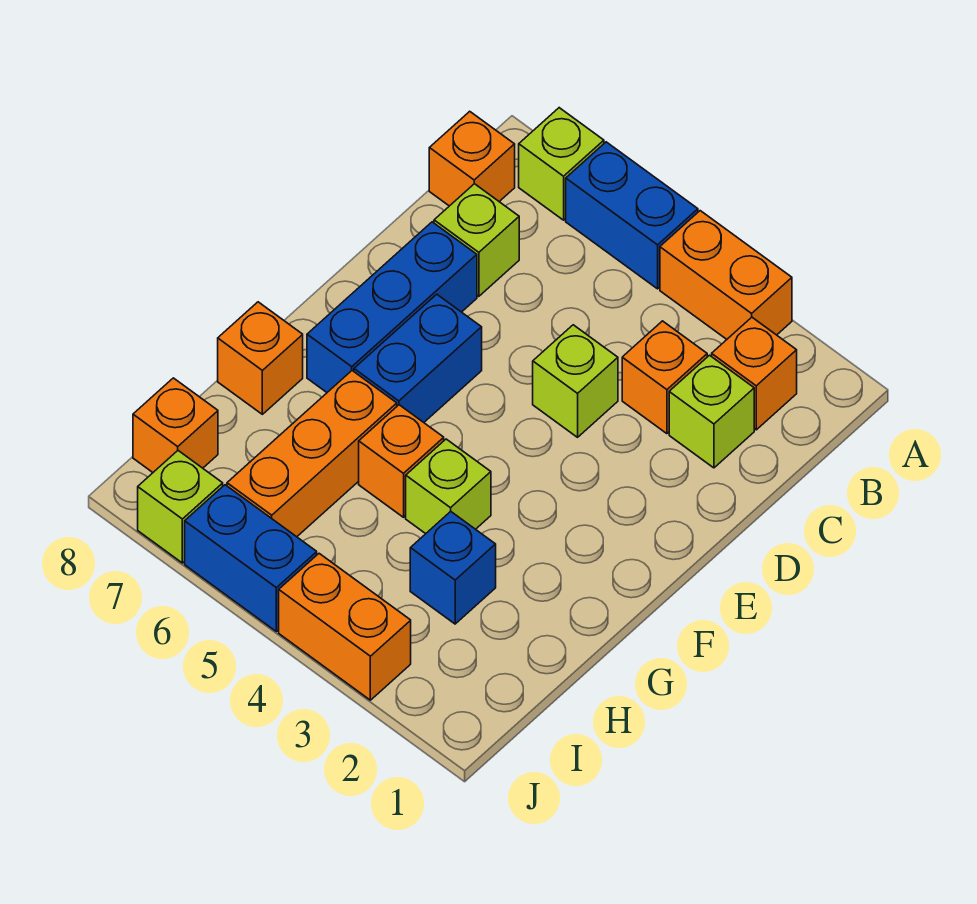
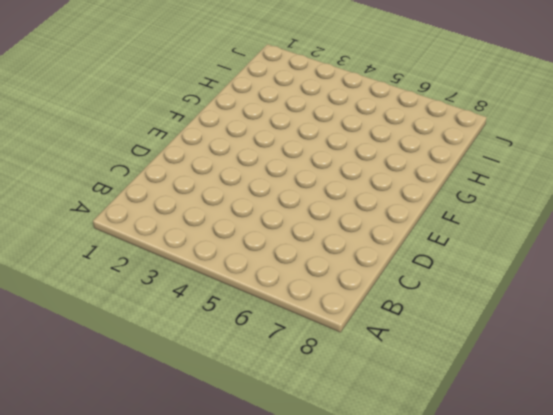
none -> orange 1x2 brick [660,211,792,339]
none -> blue 1x2 brick [566,142,698,289]
none -> lime 1x1 brick [519,108,604,220]

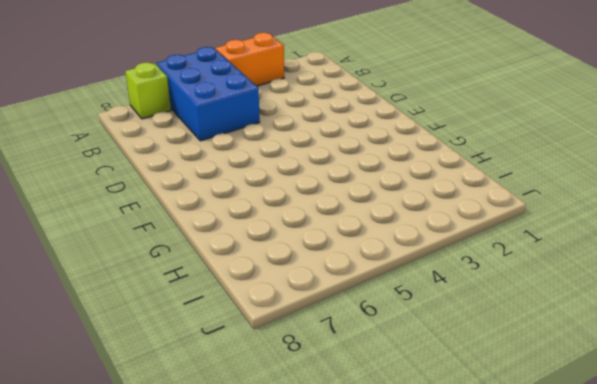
blue 2x3 brick [156,47,260,141] -> blue 1x2 brick [566,142,698,289]
none -> orange 1x1 brick [712,317,797,430]
none -> orange 1x1 brick [429,111,515,206]
none -> lime 1x1 brick [669,355,754,468]

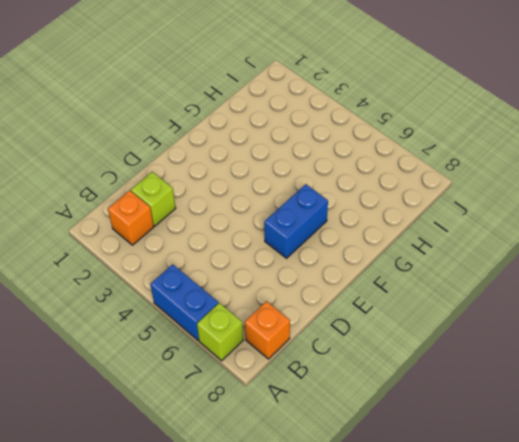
none -> orange 1x2 brick [660,211,792,339]
none -> orange 1x1 brick [622,321,707,434]
none -> lime 1x1 brick [434,184,519,296]

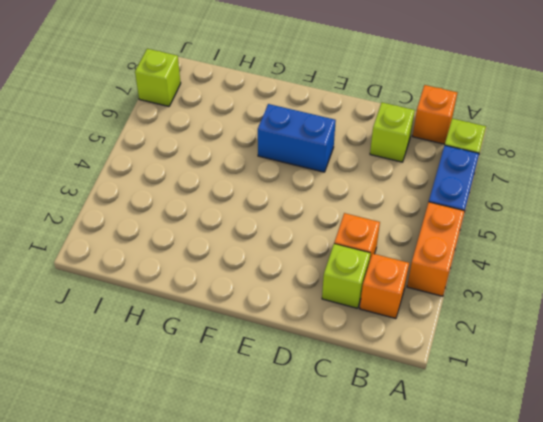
none -> lime 1x1 brick [533,325,618,437]
none -> blue 1x3 brick [307,222,477,392]
none -> lime 1x1 brick [406,439,491,534]

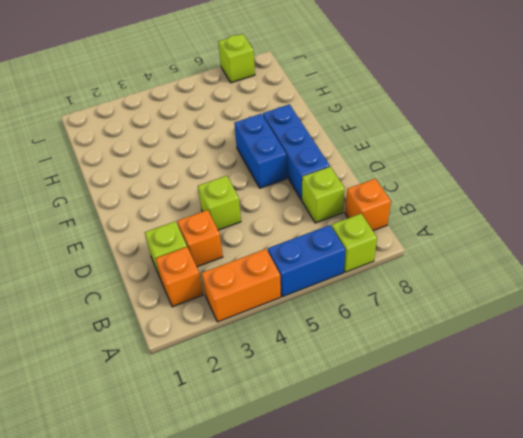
none -> lime 1x1 brick [406,439,491,534]
none -> orange 1x1 brick [359,405,444,517]
none -> orange 1x3 brick [227,371,397,537]

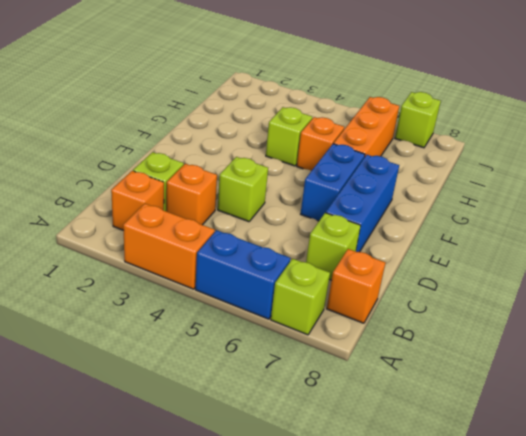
none -> orange 1x1 brick [218,302,303,414]
none -> blue 1x1 brick [410,512,496,624]
none -> orange 1x1 brick [133,378,218,472]

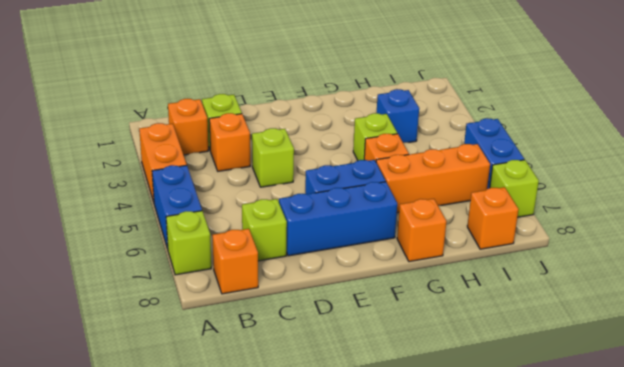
none -> orange 1x2 brick [279,554,411,700]

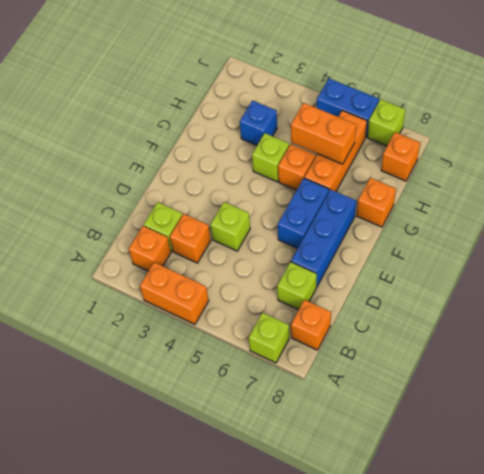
orange 1x2 brick [291,103,356,164] -> orange 1x2 brick moved to [279,554,411,700]
none -> blue 1x2 brick [566,142,698,289]

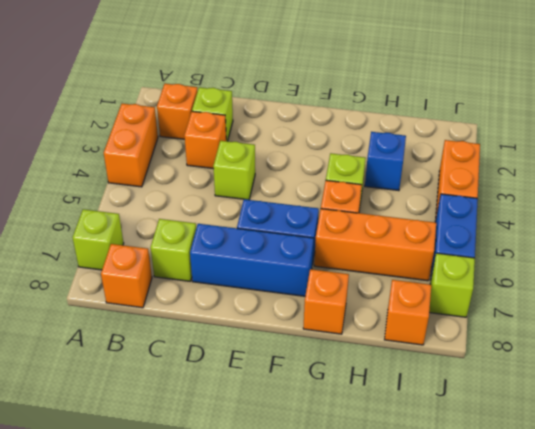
none -> blue 1x2 brick [566,142,698,289]

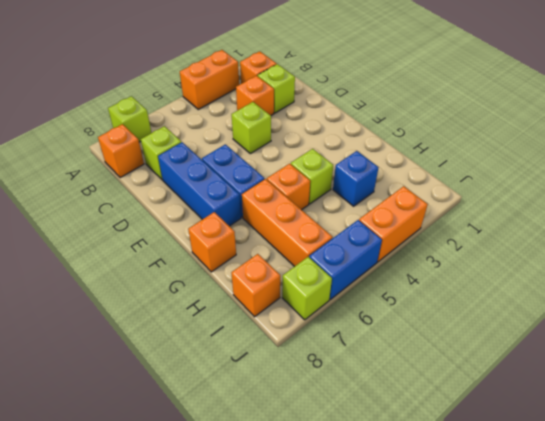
none -> blue 1x2 brick [566,142,698,289]

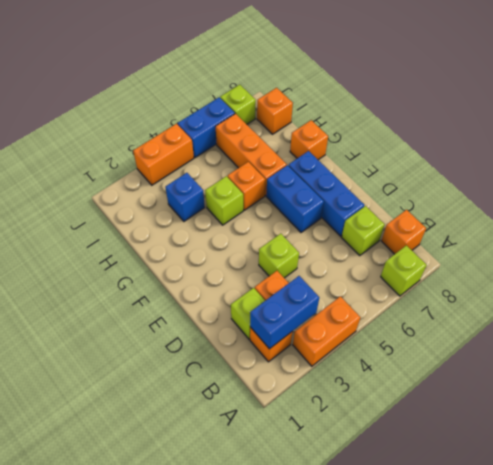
blue 1x2 brick [250,276,319,349] -> blue 1x2 brick moved to [566,142,698,289]

